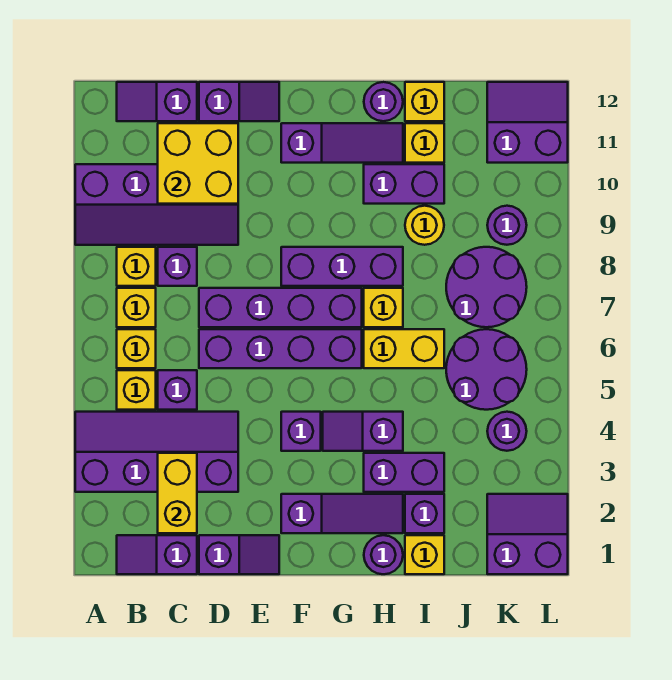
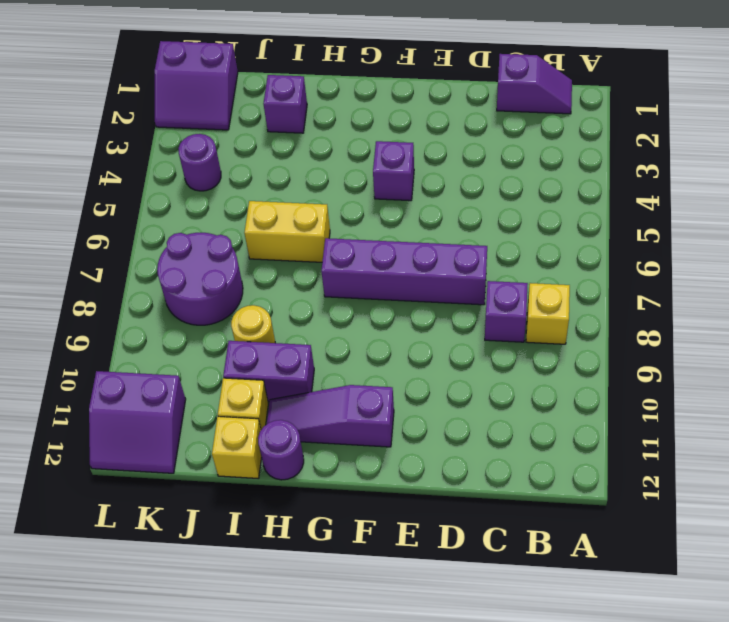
none -> purple 2x4 slope [75,412,238,492]
none -> purple 2x4 slope [75,164,238,245]
none -> yellow 1x1 brick [117,370,156,410]
none -> yellow 1x1 brick [117,329,156,368]

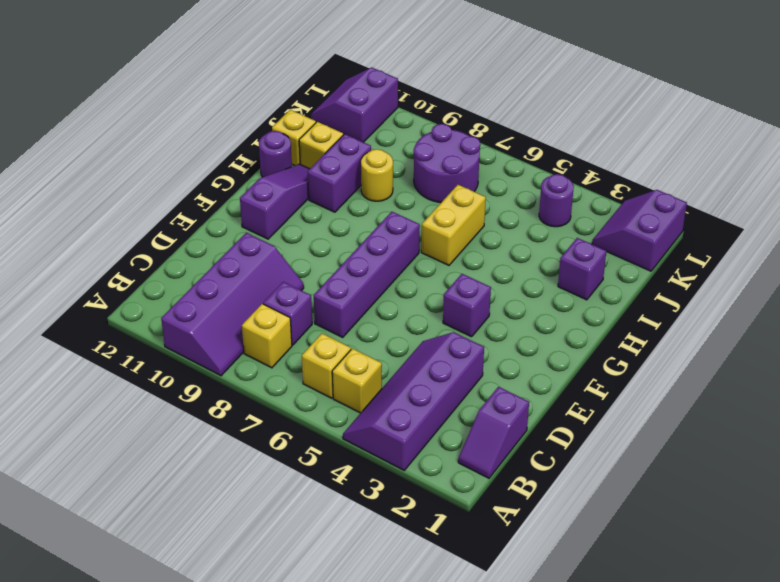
none -> yellow 1x1 brick [117,288,156,327]
none -> purple 1x2 slope [117,82,197,121]
none -> purple 1x1 brick [158,370,197,410]
none -> purple 1x2 slope [199,535,279,574]

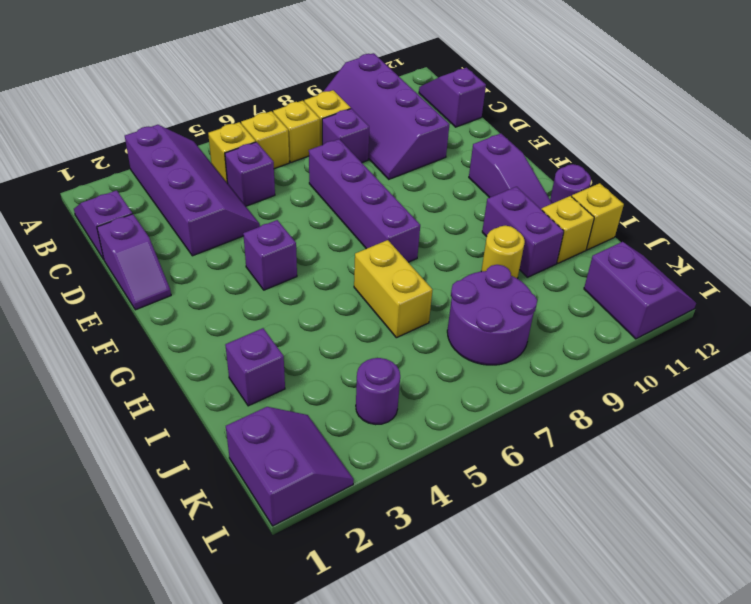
none -> purple 1x4 brick [199,329,362,368]
none -> purple 1x2 slope [199,82,279,121]
none -> purple 1x3 slope [281,494,403,533]
none -> purple 1x3 brick [281,247,403,286]

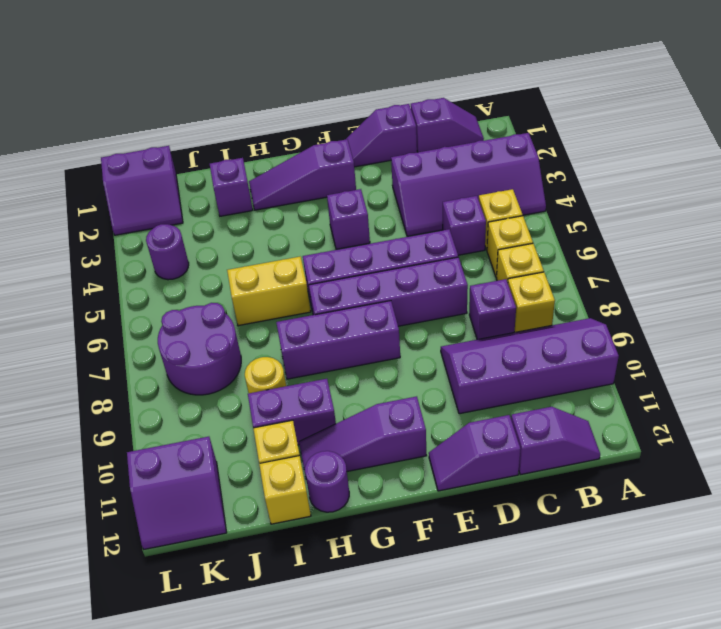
none -> purple 1x2 slope [323,412,403,451]
none -> purple 1x1 round brick [364,535,403,574]
none -> purple 1x2 brick [364,453,444,492]
none -> yellow 1x1 brick [364,288,403,327]

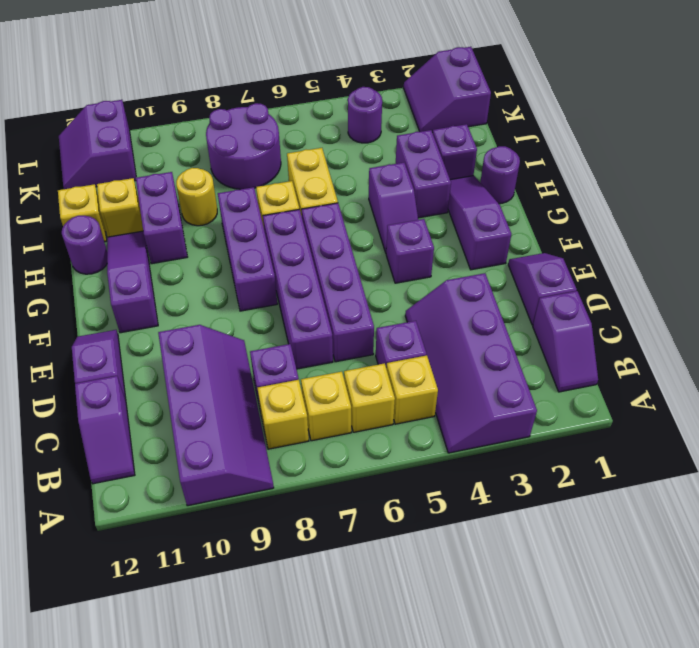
none -> yellow 1x1 brick [405,535,444,574]
none -> purple 2x2 round brick [446,329,527,410]
none -> purple 1x1 round brick [487,206,527,245]
none -> yellow 1x2 brick [158,453,197,533]

